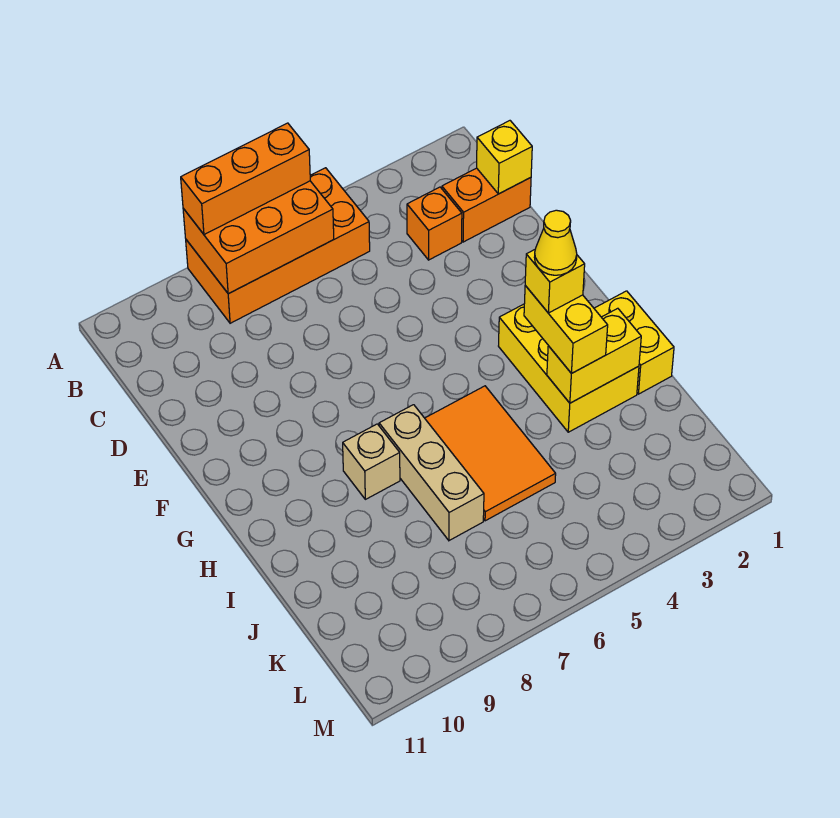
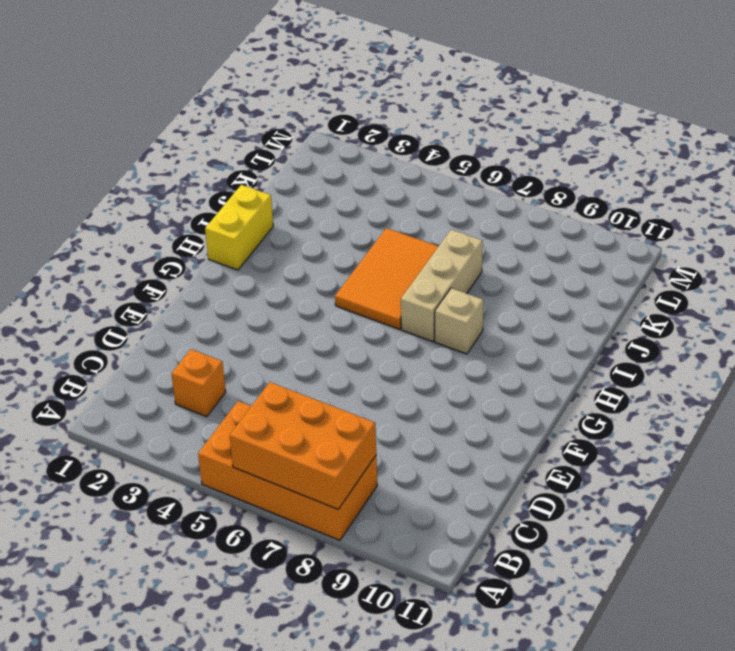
none -> orange 1x2 brick [442,168,531,242]
none -> yellow 2x3 brick [499,304,639,432]
none -> yellow 1x1 brick [477,121,532,194]

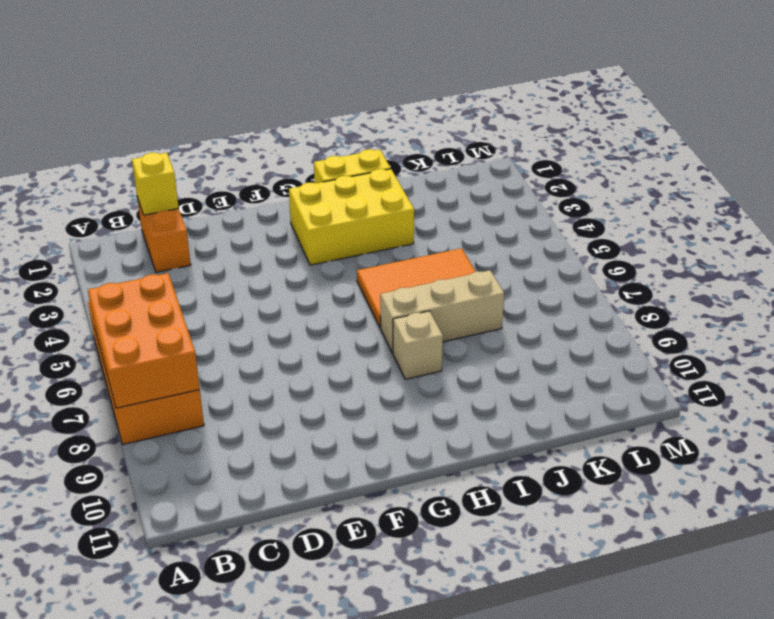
none -> orange 1x1 brick [407,187,462,260]
none -> yellow 1x2 brick [547,308,641,403]
none -> orange 1x3 brick [181,123,310,235]

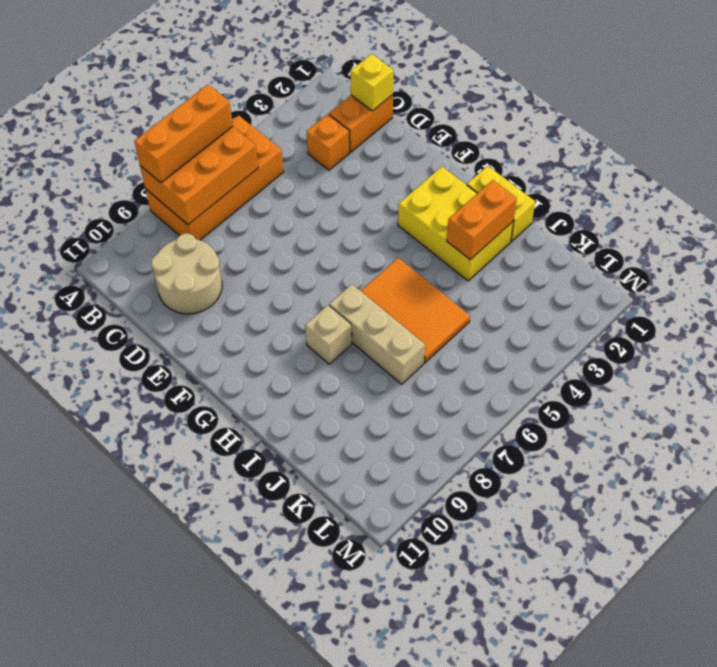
tan 2x2 round brick [151,234,222,314] -> none
orange 1x2 brick [447,180,517,260] -> yellow 1x2 brick [547,308,641,403]
none -> yellow 1x2 brick [524,286,608,374]
none -> yellow 1x1 brick [525,250,585,313]
none -> yellow 1x1 cone [534,210,577,275]

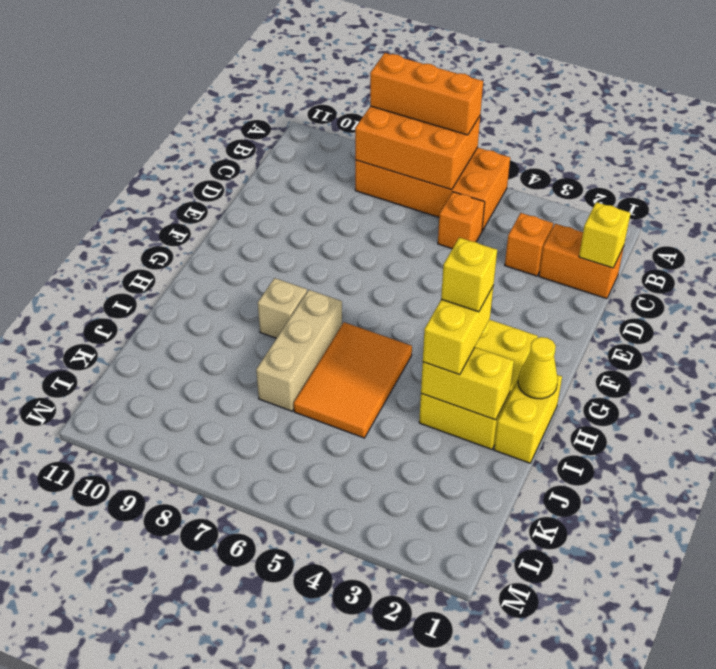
orange 1x1 brick [438,192,485,249] -> none
yellow 1x1 cone [518,337,558,399] -> yellow 1x1 cone moved to [534,210,577,275]

